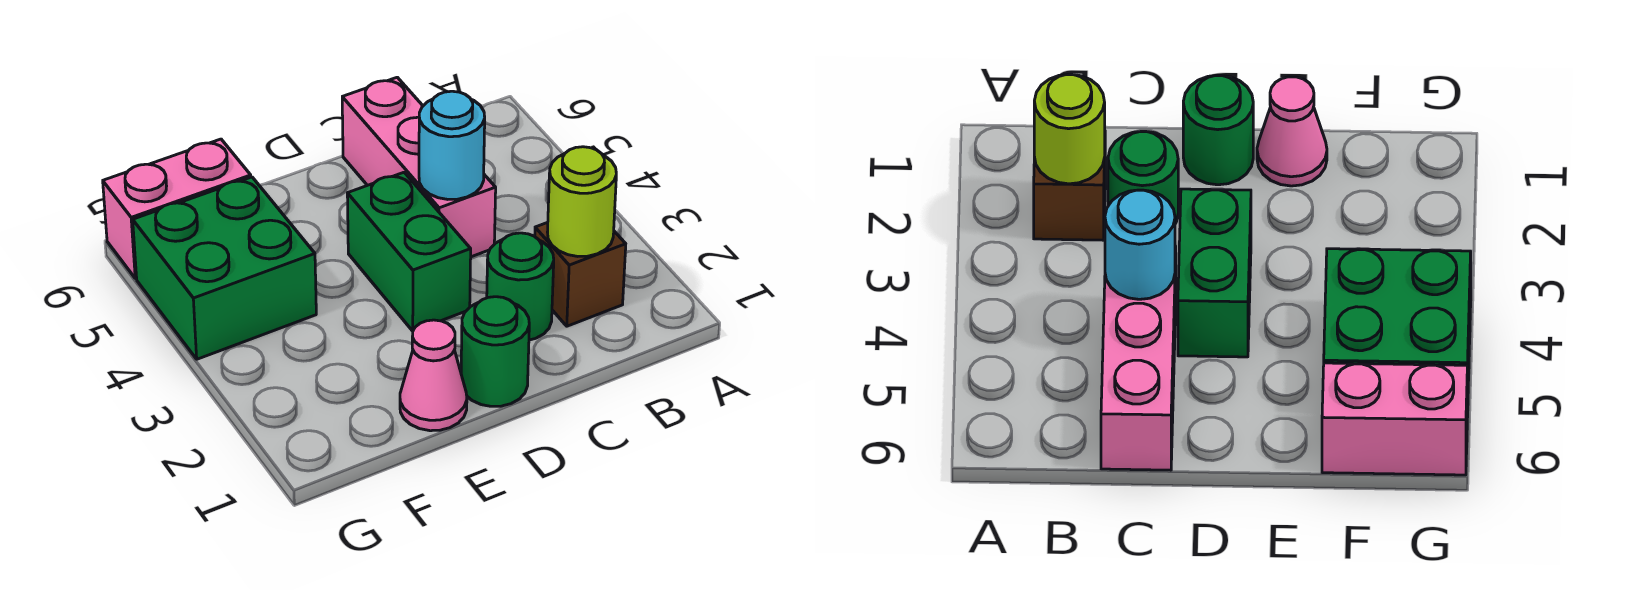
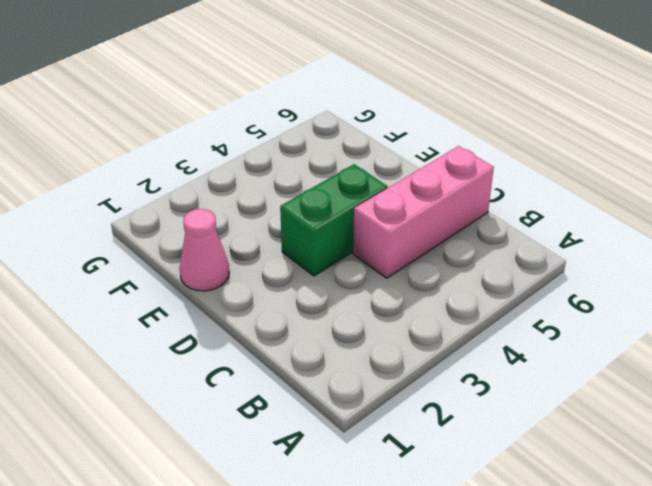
none -> brown 1x1 brick [535,223,626,326]
none -> green 1x1 round brick [487,233,554,340]

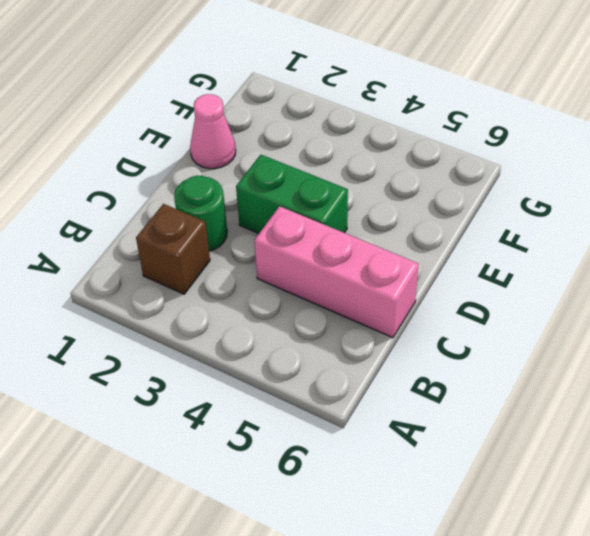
none -> green 1x1 round brick [461,297,529,406]
none -> green 2x2 brick [133,177,316,359]

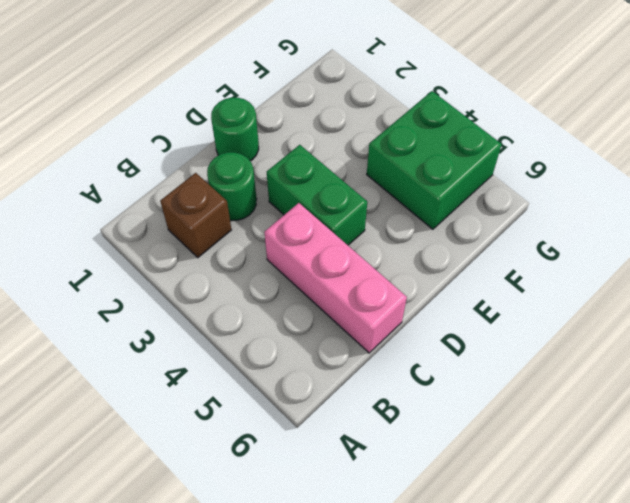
none -> pink 1x1 cone [400,320,467,431]
none -> pink 1x2 brick [103,139,251,278]

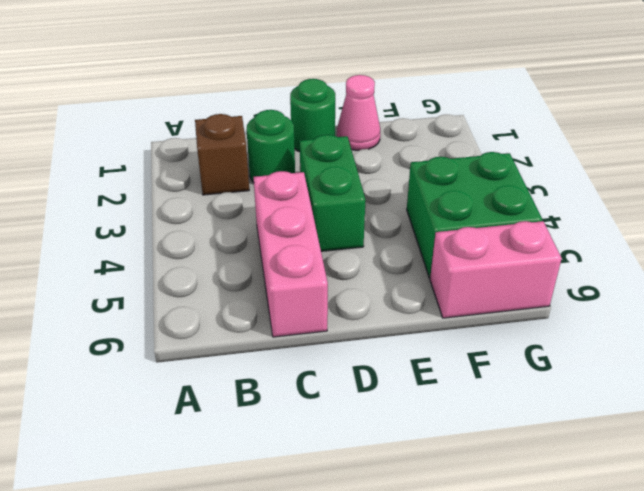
none -> lime 1x1 round brick [548,147,616,256]
none -> cyan 1x1 round brick [419,91,485,199]

